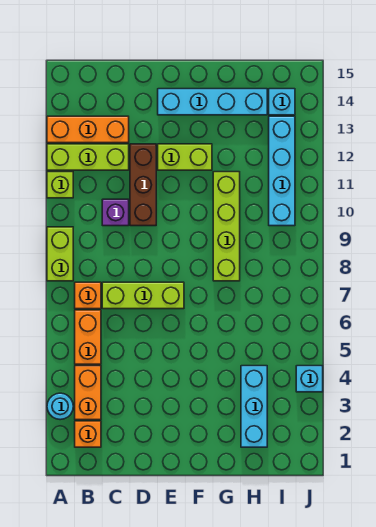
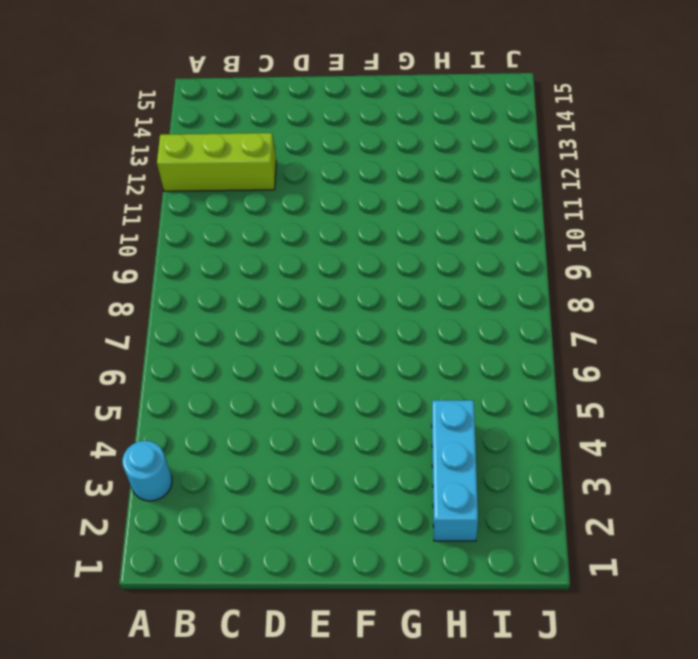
none -> lime 1x2 brick [47,227,73,281]
none -> lime 1x1 brick [47,172,73,198]
none -> orange 1x3 brick [47,116,129,143]

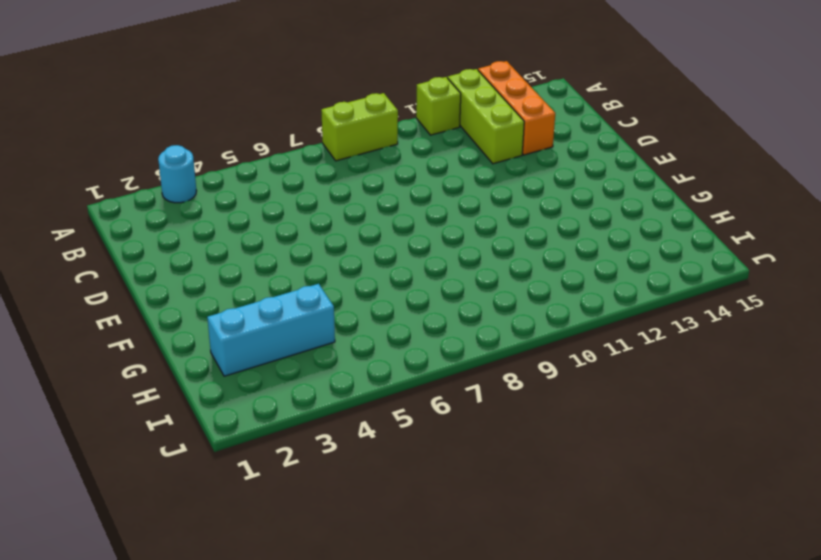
none -> orange 1x1 brick [75,421,101,447]
none -> orange 1x2 brick [75,366,101,420]
none -> orange 1x2 brick [75,310,101,364]

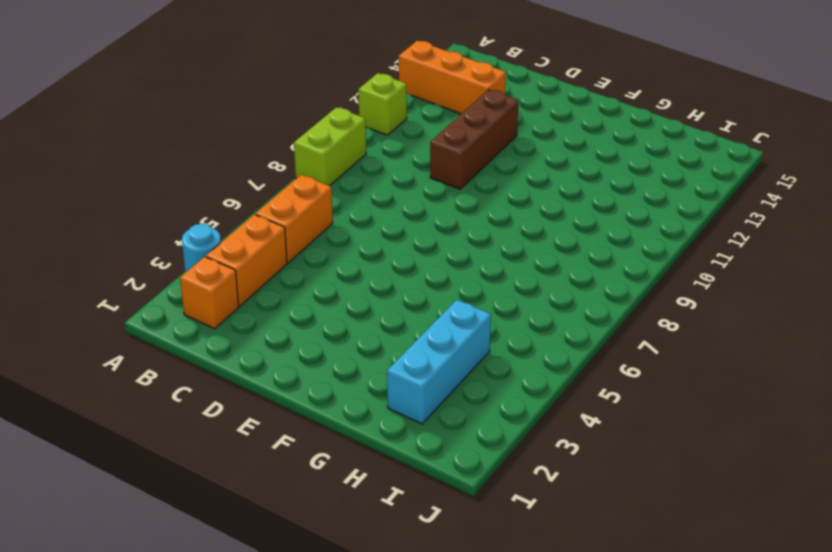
none -> lime 1x3 brick [47,144,129,170]
none -> orange 1x1 brick [75,282,101,309]
none -> lime 1x3 brick [102,282,184,309]

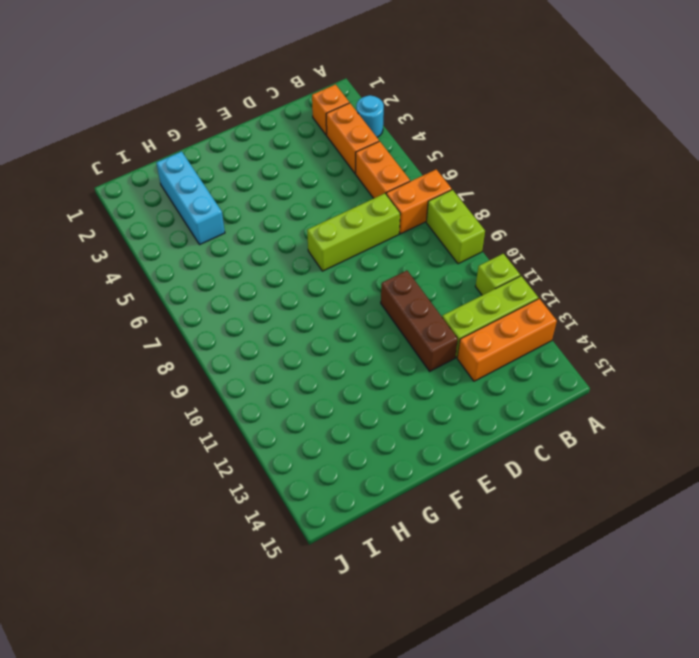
orange 1x2 brick [386,170,452,234] -> orange 1x1 brick [75,282,101,309]
none -> purple 1x1 brick [102,199,129,226]
none -> lime 1x2 brick [158,144,212,170]
none -> cyan 1x4 brick [158,89,267,115]

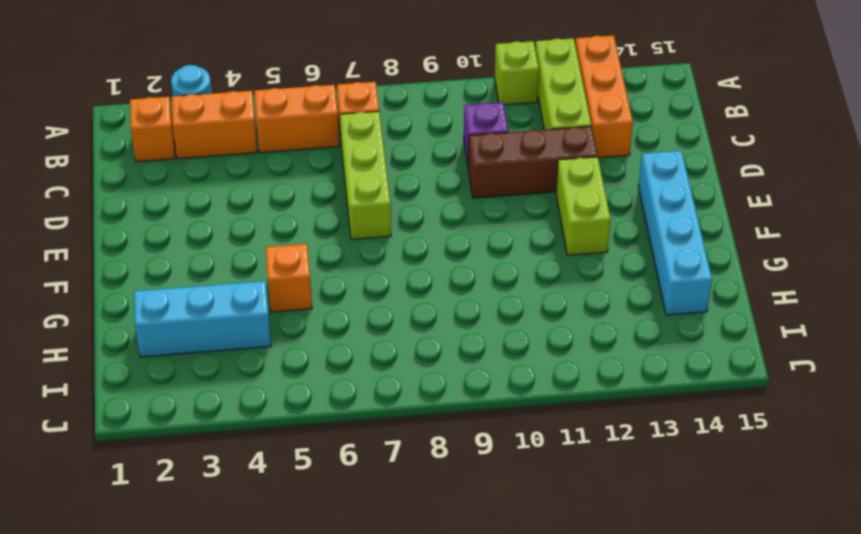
orange 1x1 brick [266,244,312,312] -> none
none -> lime 1x2 brick [47,227,73,281]
none -> lime 1x4 brick [213,172,240,281]
none -> cyan 1x4 brick [269,116,295,226]

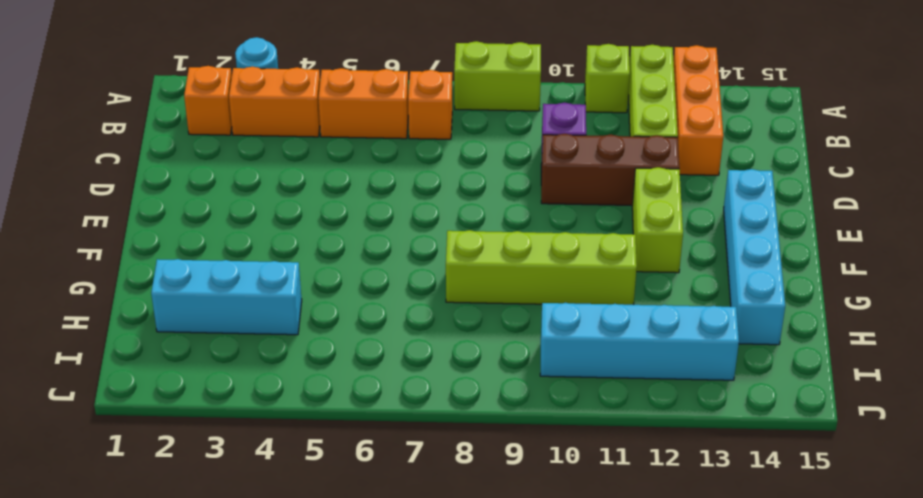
none -> lime 1x3 brick [102,282,184,309]
none -> cyan 1x1 brick [269,89,295,115]
none -> cyan 1x1 brick [296,366,323,392]

